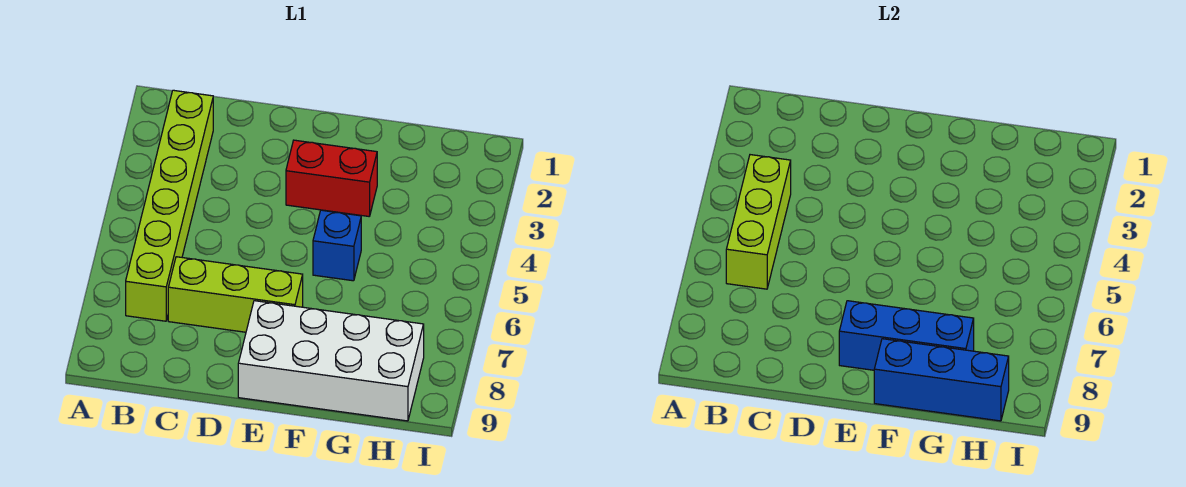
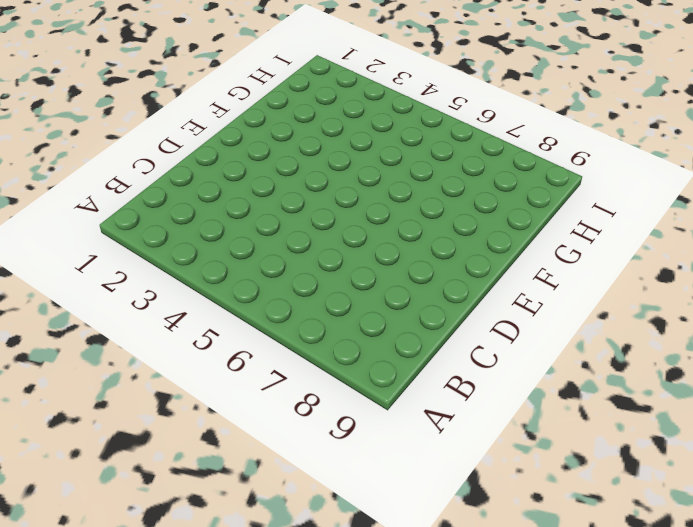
none -> lime 1x6 brick [126,90,213,321]
none -> lime 1x3 brick [168,257,303,332]

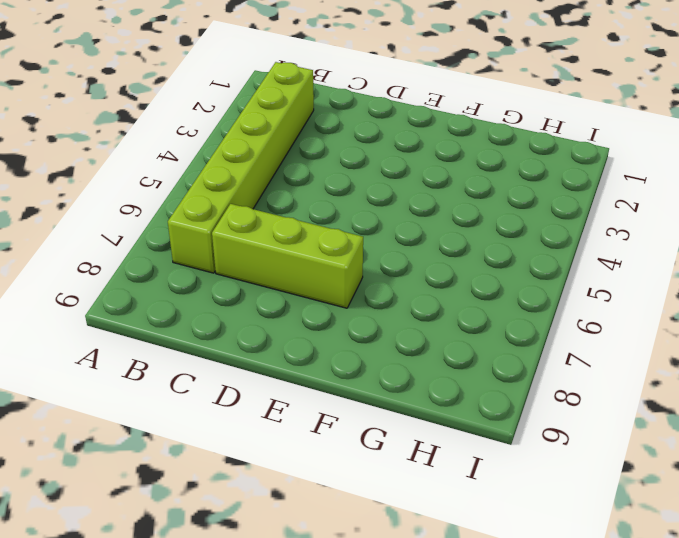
none -> red 1x2 brick [286,140,377,216]
none -> white 2x4 brick [238,301,424,421]

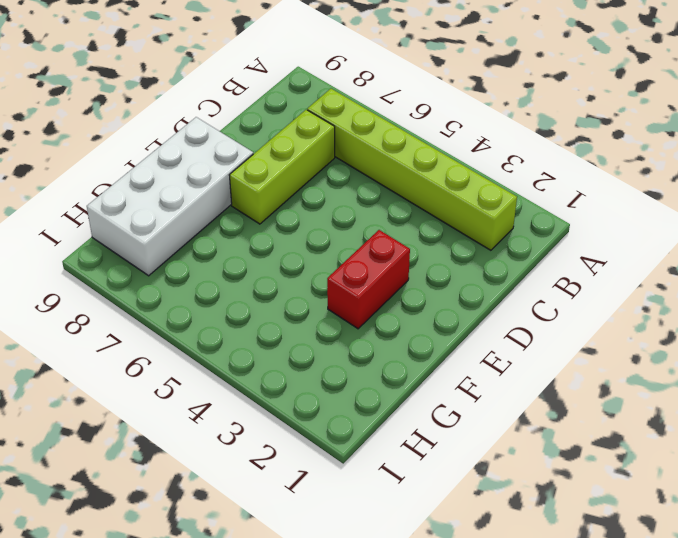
none -> blue 1x1 brick [313,210,361,281]
none -> lime 1x3 brick [726,155,791,289]

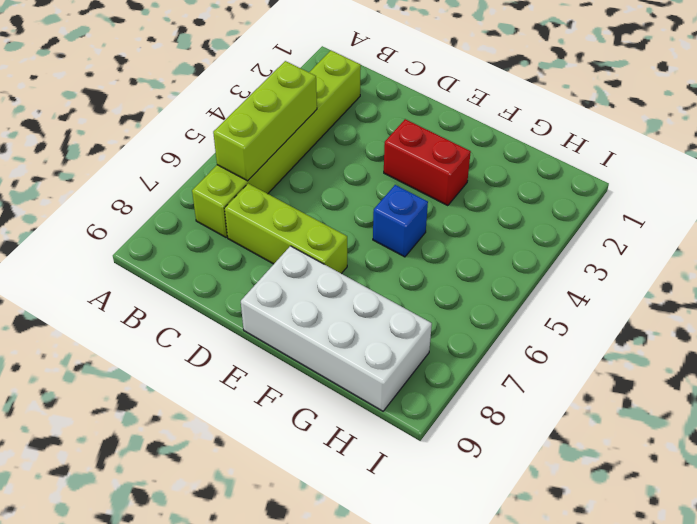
none -> blue 1x3 brick [839,301,974,370]
none -> blue 1x3 brick [874,339,1009,421]

